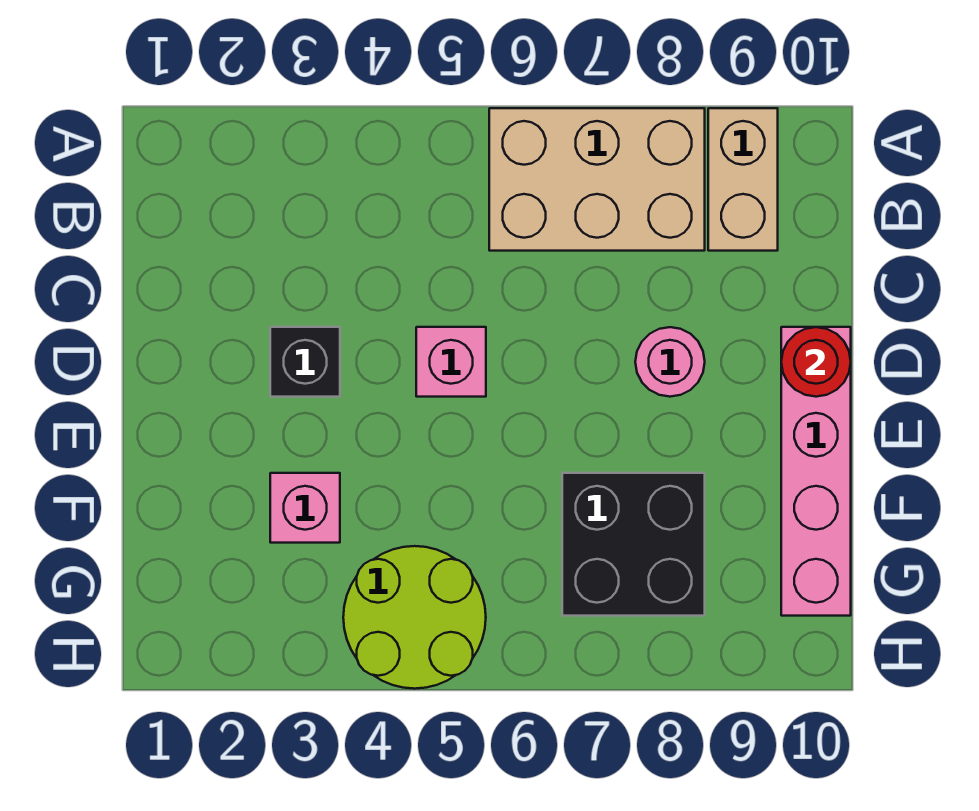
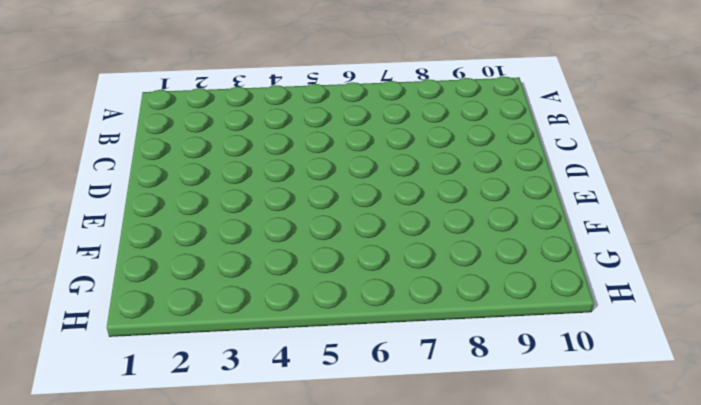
none -> tan 2x3 brick [489,108,705,251]
none -> tan 1x2 brick [708,108,778,251]

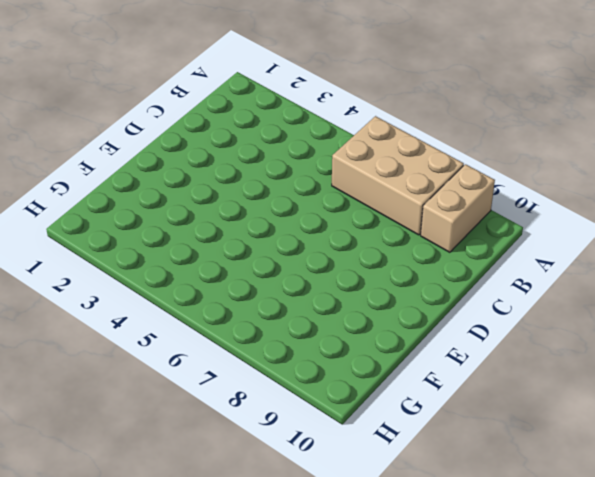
none -> black 1x1 brick [270,327,340,397]
none -> pink 1x1 brick [416,327,486,397]

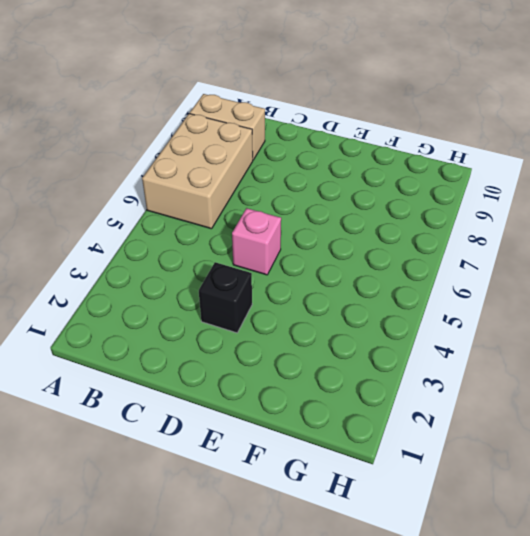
none -> pink 1x1 round brick [635,327,705,397]
none -> pink 1x4 brick [781,327,851,616]

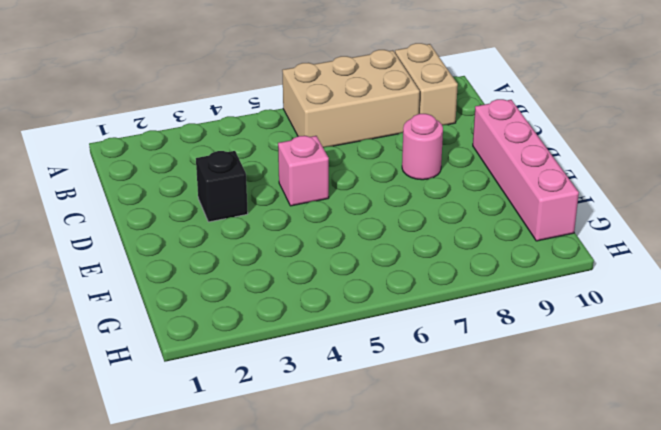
none -> pink 1x1 brick [270,473,340,543]
none -> black 2x2 brick [562,473,705,616]

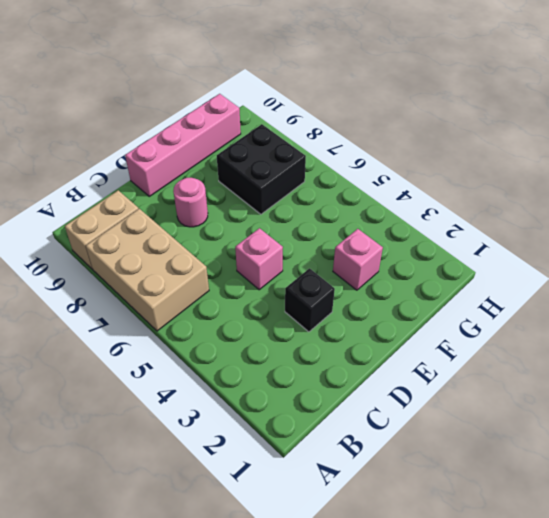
none -> lime 2x2 round brick [343,546,486,689]
none -> red 1x1 round brick [781,327,851,397]

